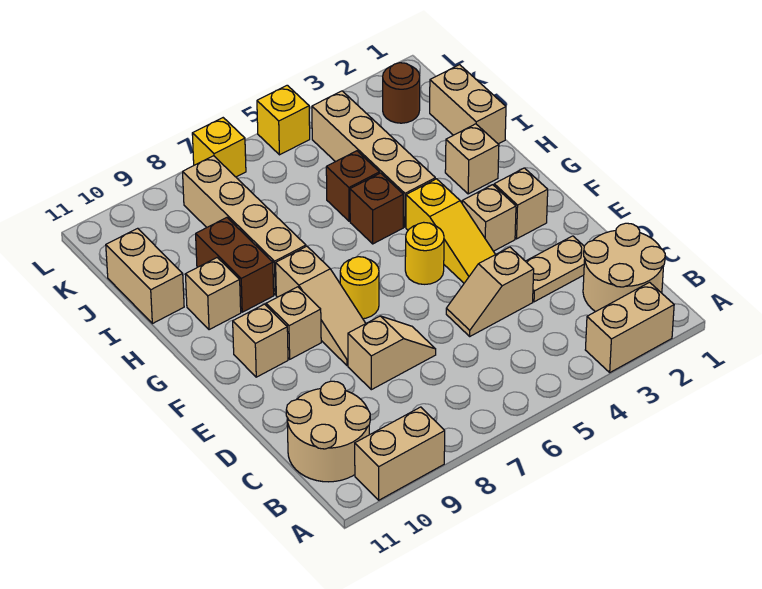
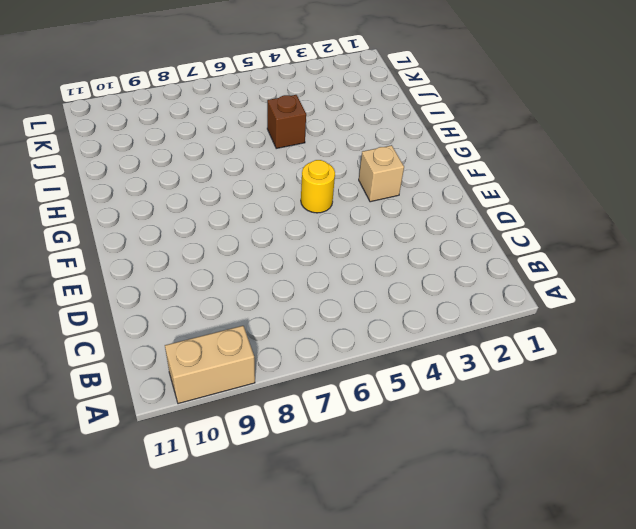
none -> tan 1x2 brick [585,282,674,372]
none -> tan 2x2 round brick [583,223,665,312]
none -> tan 2x2 round brick [286,381,370,482]

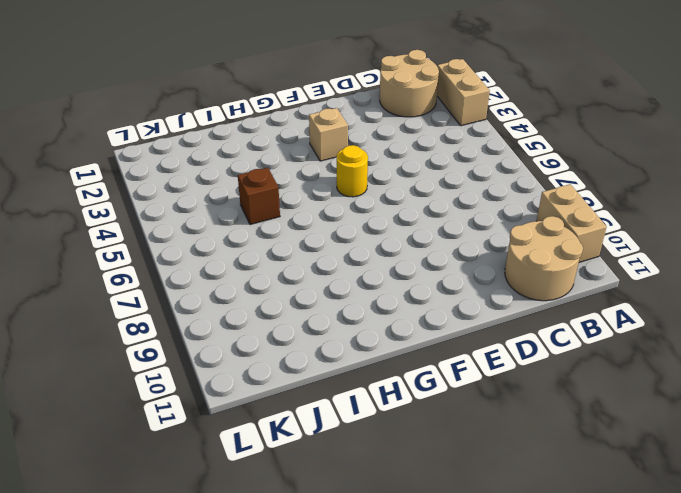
none -> tan 1x2 plate [526,236,585,302]
none -> tan 1x2 slope [446,247,534,336]
none -> tan 1x2 slope [348,316,436,390]

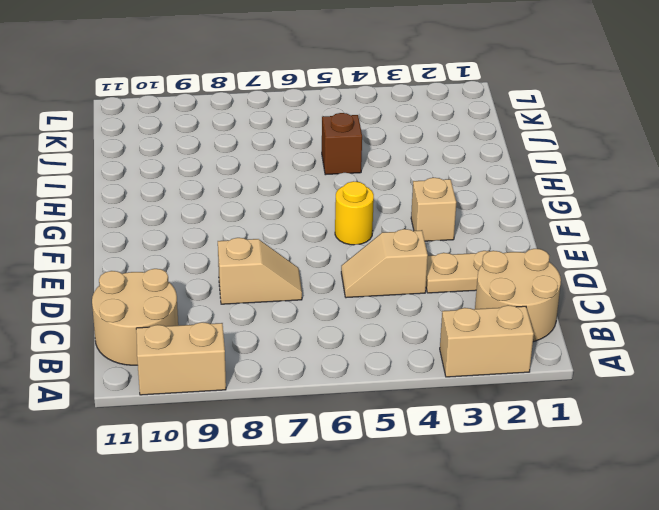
none -> yellow 1x3 slope [406,179,495,283]
none -> tan 1x3 slope [276,246,366,366]
none -> tan 1x1 brick [494,168,548,239]

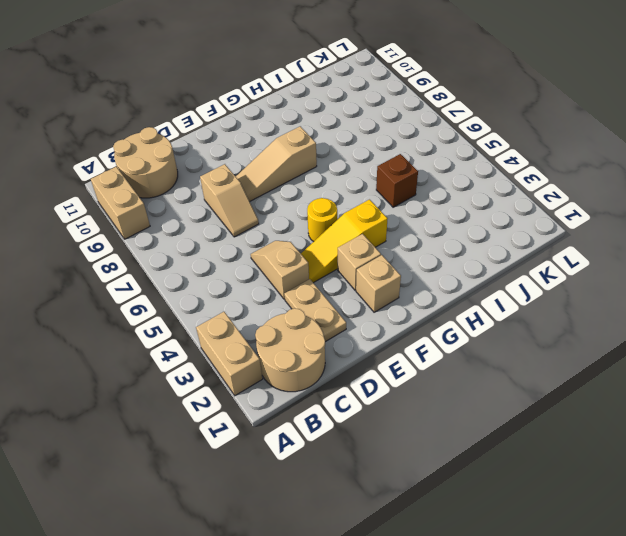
none -> yellow 1x1 round brick [340,257,379,319]
none -> tan 1x1 brick [266,287,321,359]
none -> tan 1x1 brick [233,304,288,377]

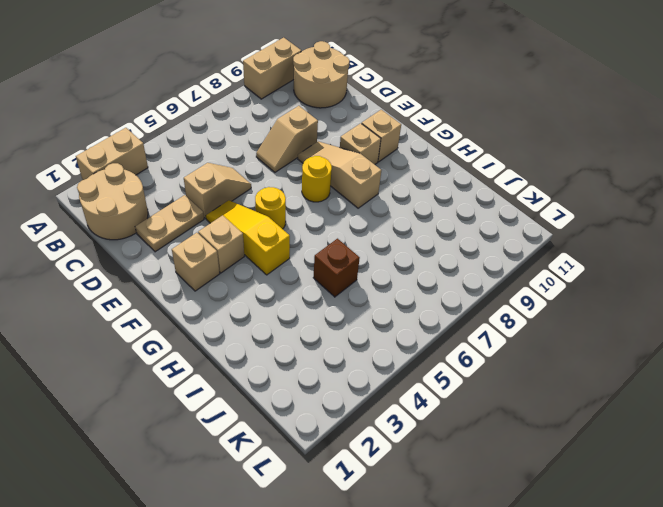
none -> tan 1x1 brick [445,124,499,194]
none -> tan 1x4 brick [312,91,435,227]
none -> brown 1x1 brick [350,173,403,244]

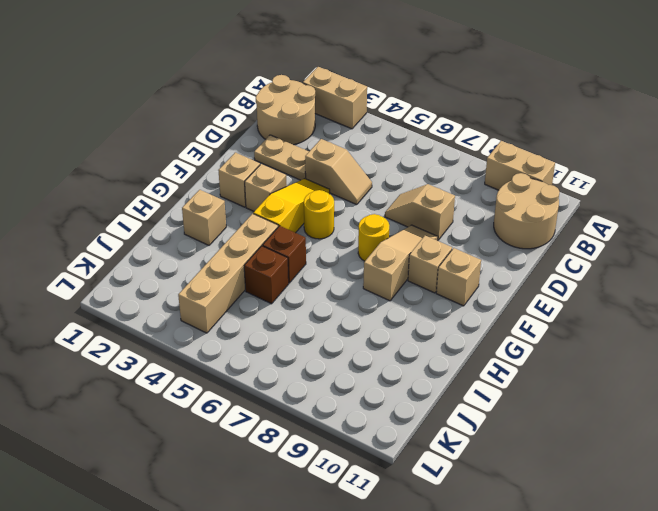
none -> tan 1x4 brick [183,156,306,295]
none -> brown 1x2 brick [196,218,274,312]
none -> tan 1x1 brick [185,258,241,330]

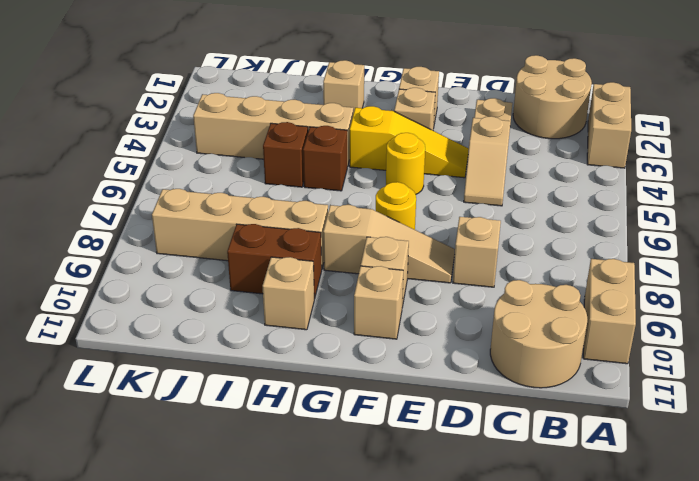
none -> tan 1x2 brick [430,65,506,144]
none -> tan 1x2 brick [106,228,184,324]
none -> brown 1x1 round brick [383,63,420,123]

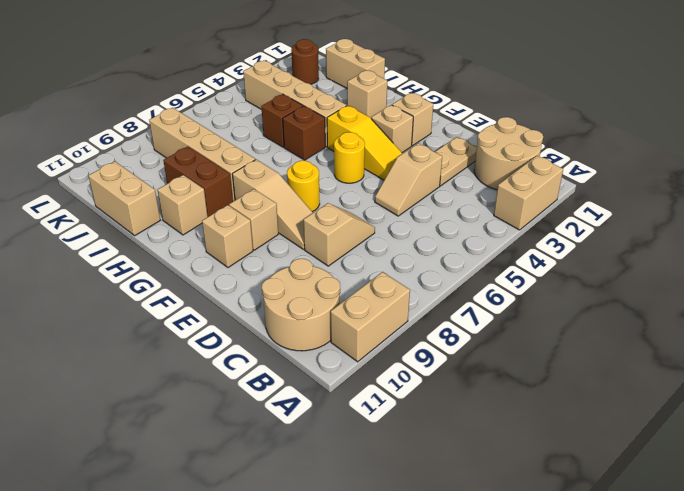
none -> yellow 1x1 brick [257,85,310,155]
none -> yellow 1x1 brick [192,118,246,177]

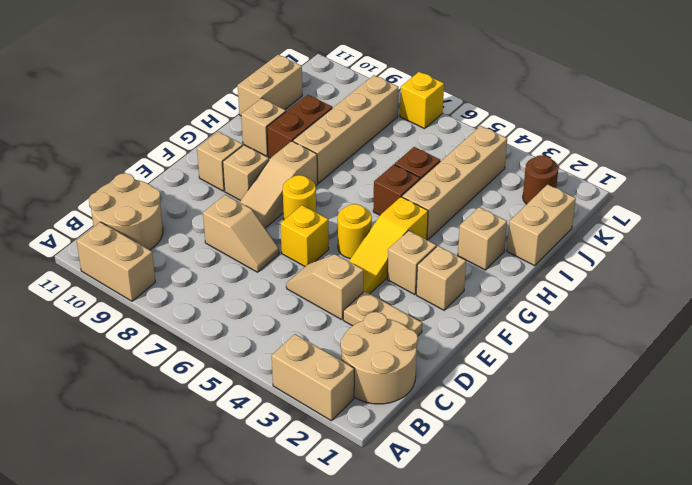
yellow 1x1 brick [280,205,329,266] -> yellow 1x1 brick moved to [257,85,310,155]

